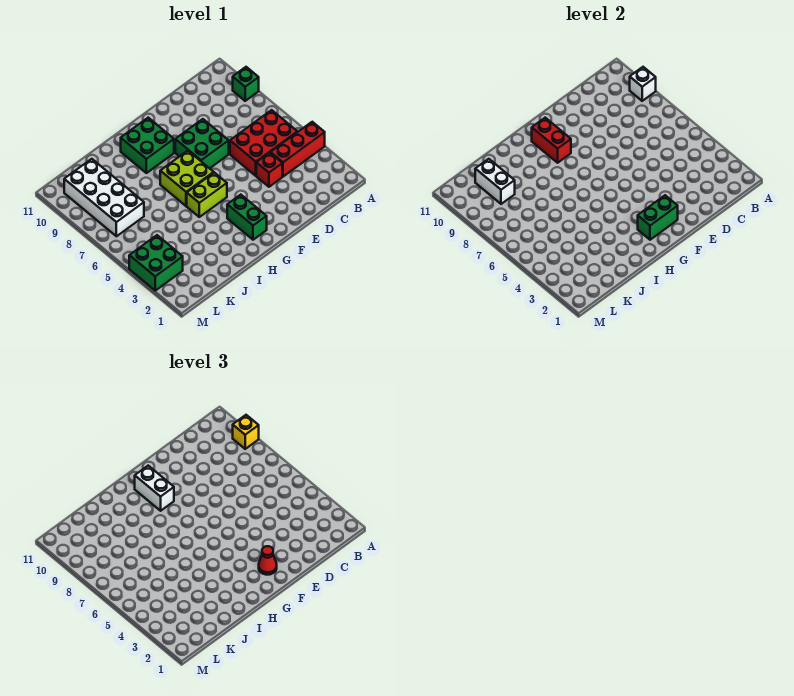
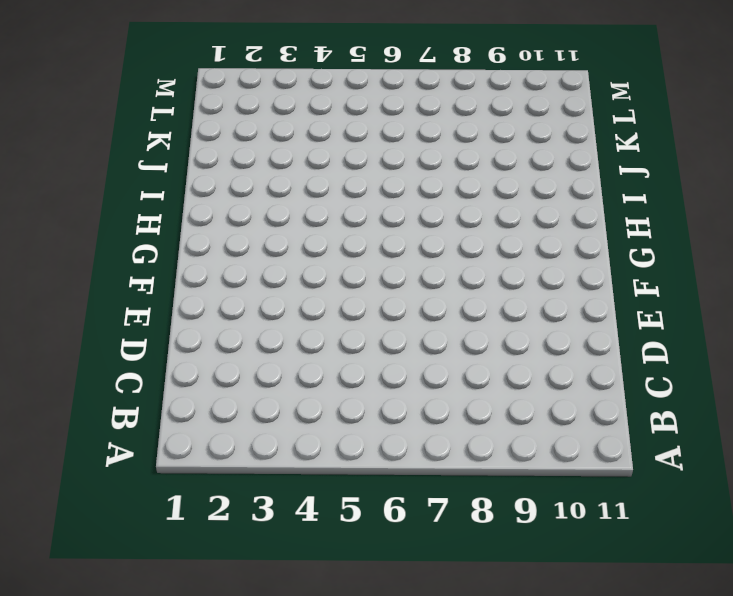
none -> red 1x3 brick [271,122,325,177]
none -> green 1x1 brick [233,67,259,101]
none -> red 2x3 brick [230,110,297,176]

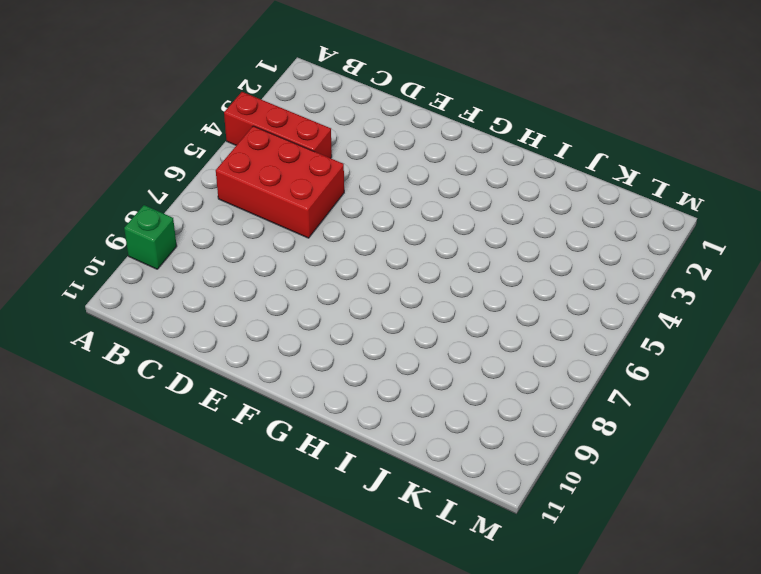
none -> red 1x1 brick [256,153,282,187]
none -> green 2x2 brick [175,119,229,168]
none -> green 1x2 brick [227,195,267,240]

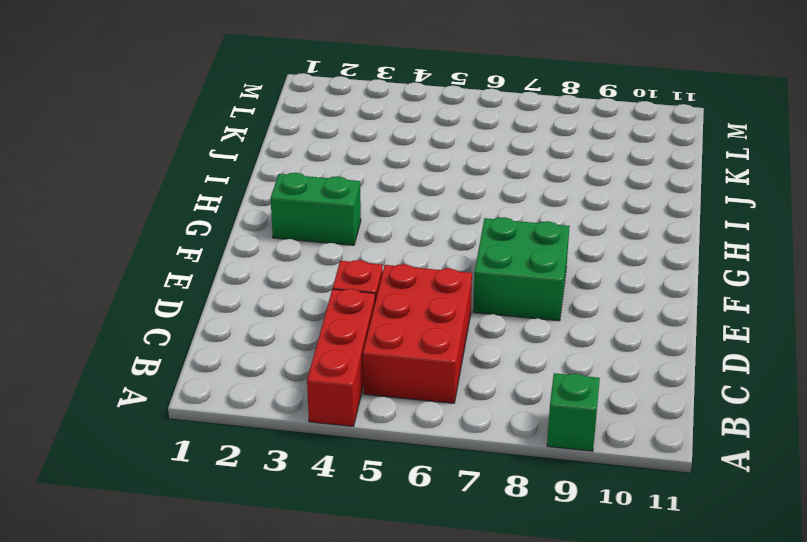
none -> lime 1x2 brick [187,173,227,217]
none -> lime 2x2 brick [160,151,214,206]
none -> green 2x2 brick [121,118,174,173]

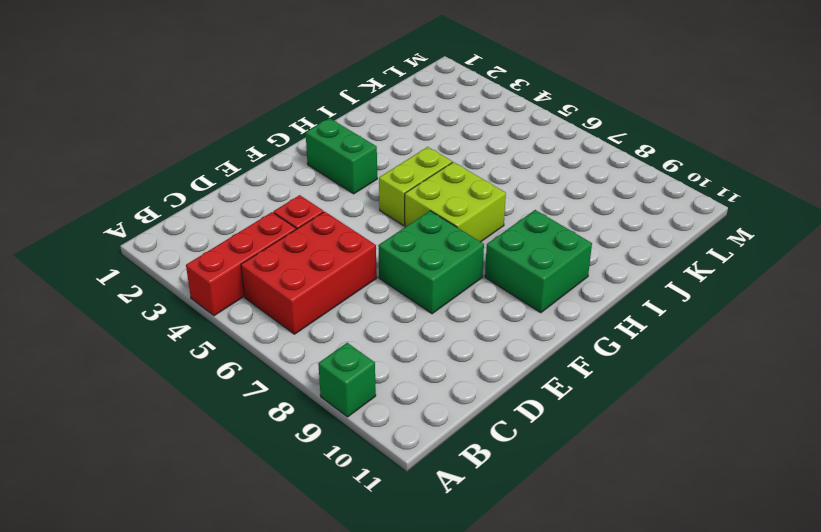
none -> white 2x4 brick [64,159,144,236]
none -> green 2x2 brick [129,235,183,290]
none -> white 1x1 brick [630,67,656,101]

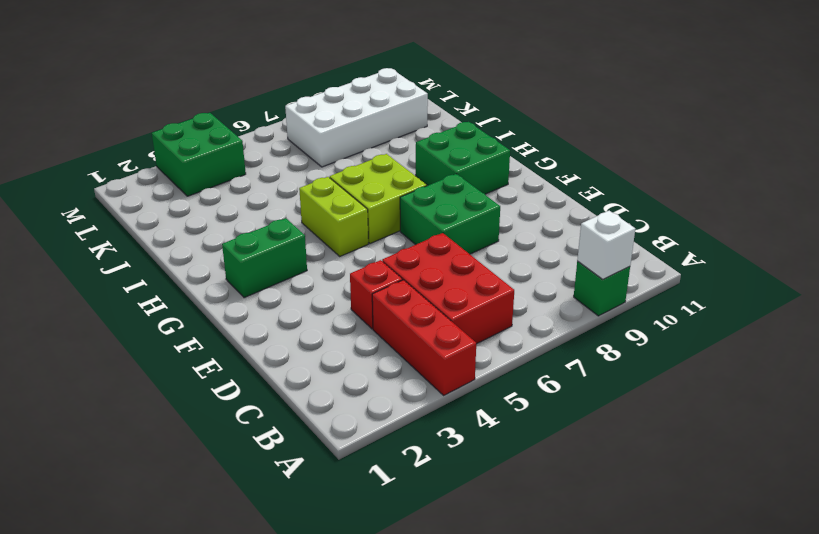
none -> green 1x2 brick [638,195,678,240]
none -> red 1x2 brick [532,118,571,163]
none -> white 1x2 brick [475,159,515,204]

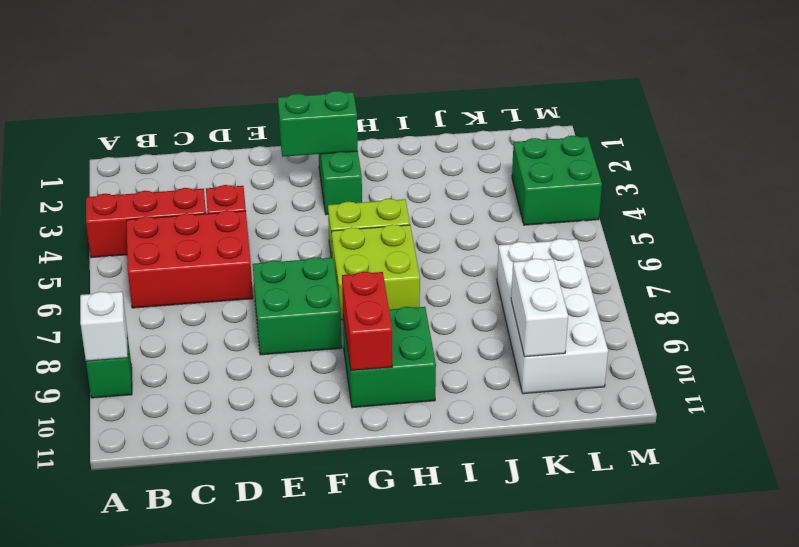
none -> yellow 1x1 brick [233,415,259,449]
none -> red 1x1 cone [259,546,277,575]
none -> white 1x2 brick [135,466,174,511]

